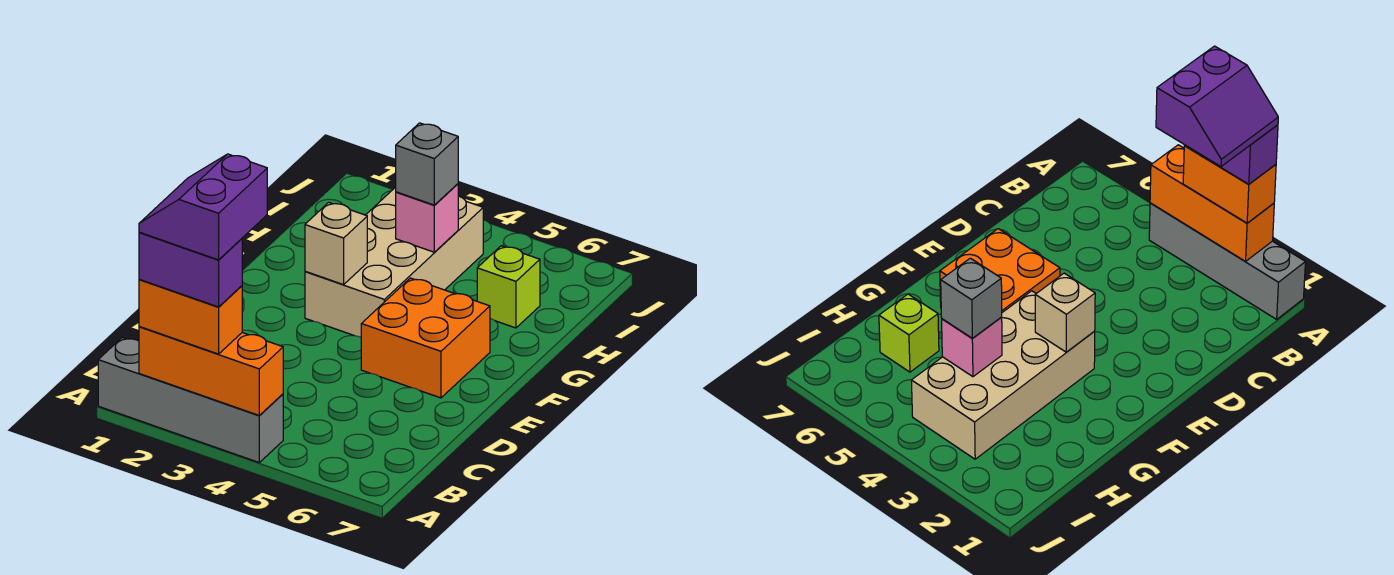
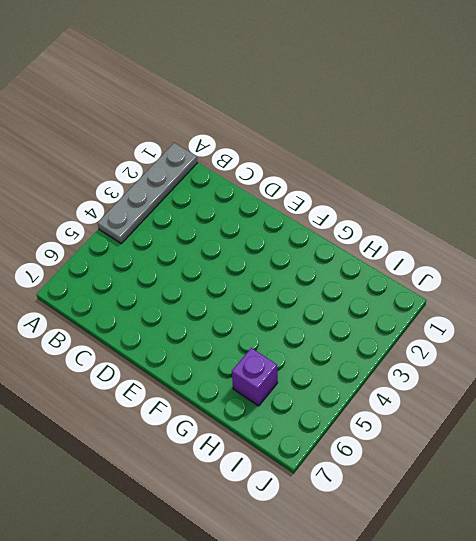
grey 1x4 plate [98,143,197,244] -> grey 1x4 brick [98,338,283,462]
purple 1x1 brick [232,348,278,406] -> lime 1x1 brick [477,246,540,328]
none -> orange 2x2 brick [361,278,490,398]
none -> tan 2x4 brick [305,187,483,337]

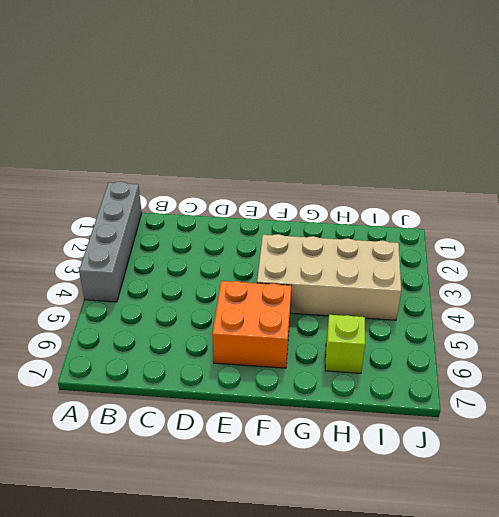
none -> orange 1x3 brick [139,327,283,416]
none -> tan 1x1 brick [305,202,367,285]

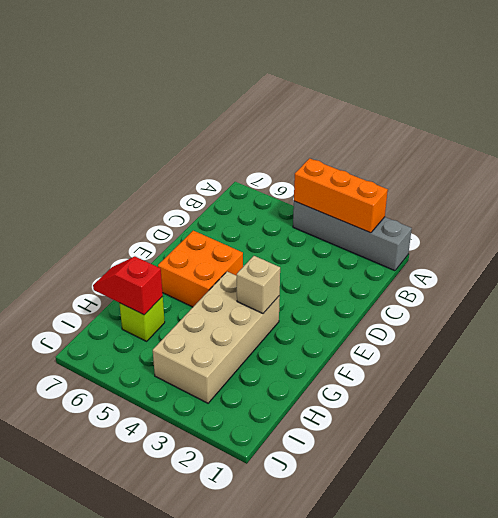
red 1x2 slope [93,257,163,315] -> none
none -> pink 1x1 brick [396,184,458,252]
none -> orange 1x2 brick [139,280,242,354]

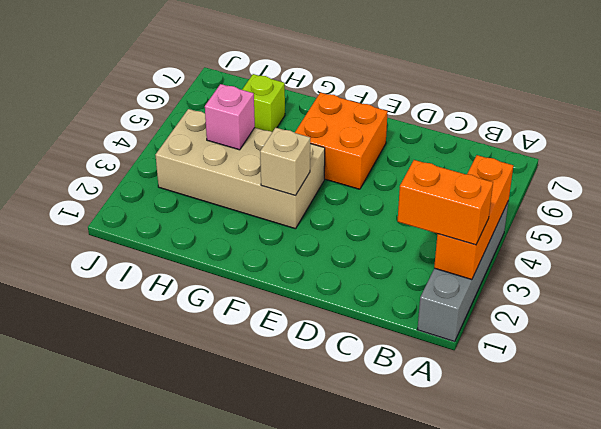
orange 1x2 brick [397,160,493,245] -> orange 1x2 brick turned to [139,280,242,354]
none -> grey 1x1 brick [396,123,458,205]
none -> purple 1x2 brick [139,232,242,307]

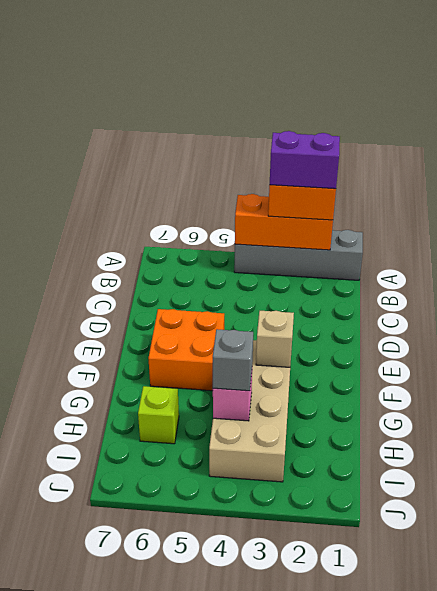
none -> purple 2x2 slope [139,154,267,260]

